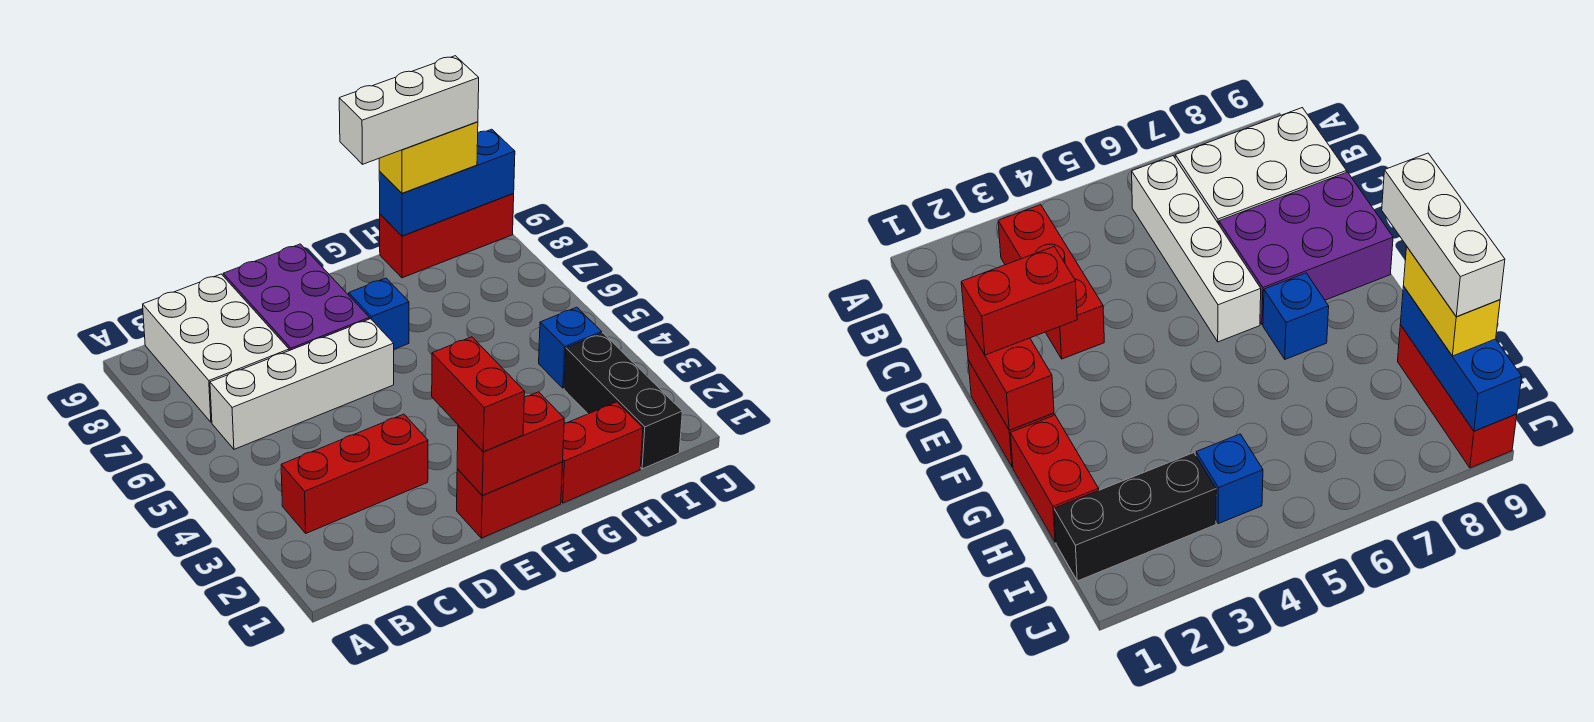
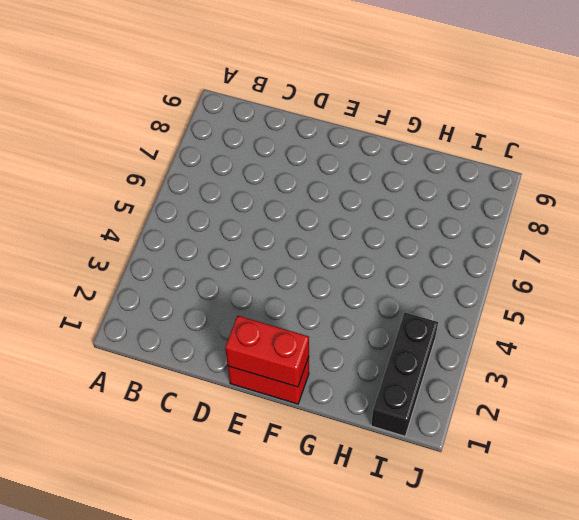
none -> red 1x3 brick [281,414,428,533]
none -> white 1x4 brick [210,319,394,449]
none -> white 2x3 brick [143,274,289,422]

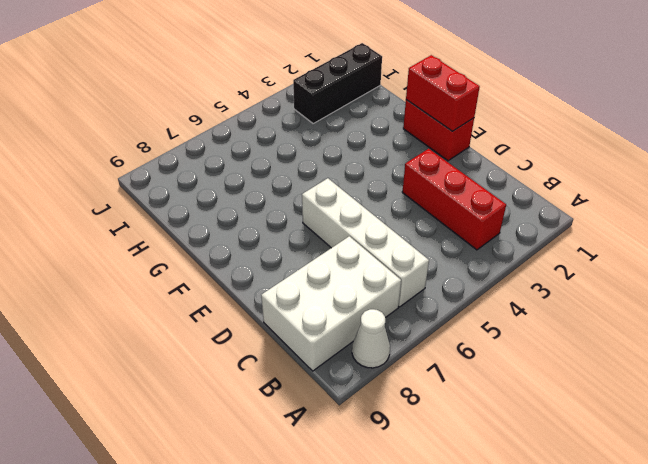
white 1x1 cone [352,309,390,368] -> none
none -> purple 2x3 brick [223,244,369,351]
none -> blue 1x1 brick [349,278,409,349]
none -> red 1x2 brick [561,402,643,503]

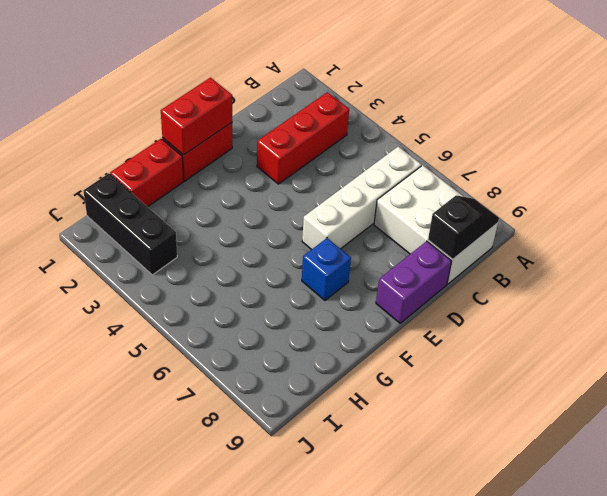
black 1x2 slope [428,195,499,259] -> none
purple 1x2 brick [376,241,451,323] -> purple 2x3 brick [223,244,369,351]
none -> red 1x3 brick [380,193,514,278]
none -> blue 1x1 brick [539,307,602,388]
none -> blue 1x3 brick [379,129,515,236]

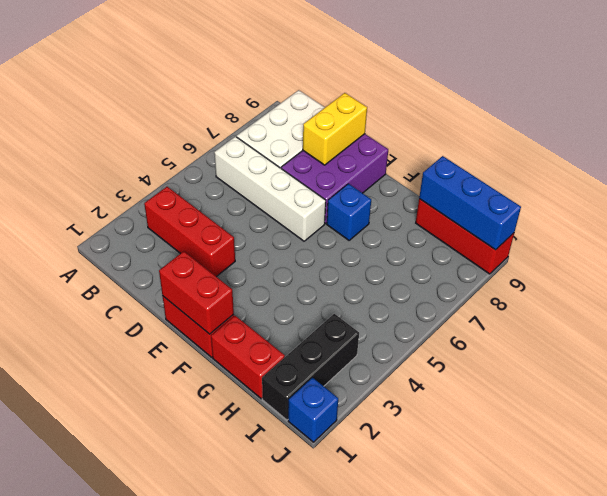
yellow 1x2 brick [303,93,367,165] -> yellow 1x2 brick turned to [379,122,478,193]
blue 1x1 brick [288,378,338,442] -> blue 1x1 brick moved to [539,307,602,388]
none -> red 1x2 brick [432,337,525,452]
none -> white 1x3 brick [339,56,479,164]

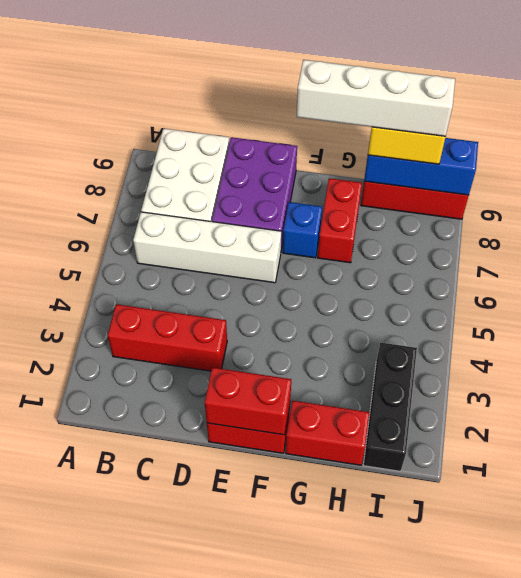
white 1x4 brick [297,60,455,136] -> white 1x3 brick [339,56,479,164]
red 1x2 brick [318,178,362,263] -> red 1x2 brick moved to [432,337,525,452]
none -> blue 1x1 brick [539,307,602,388]

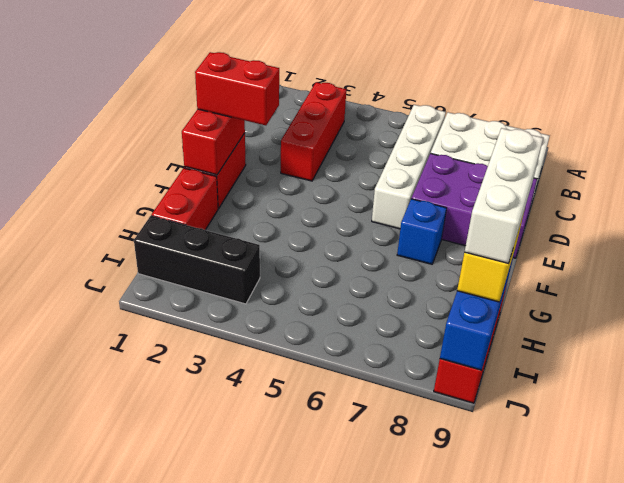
none -> blue 1x1 brick [539,307,602,388]

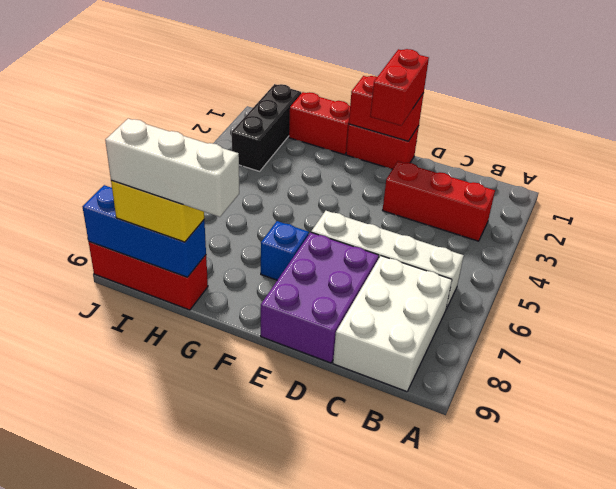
none -> blue 1x1 brick [539,307,602,388]

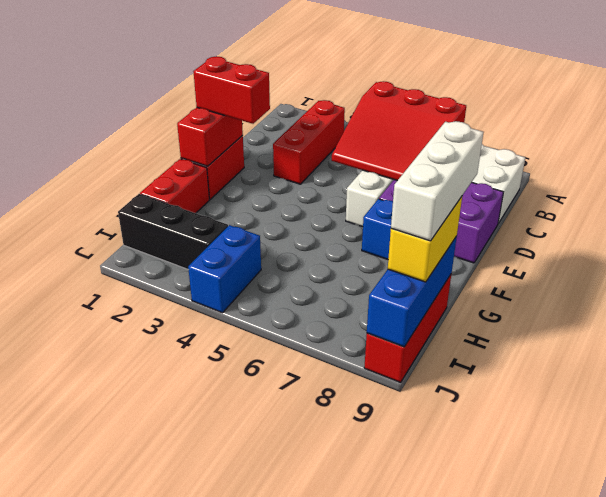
red 3x3 slope [332,81,466,181] -> none
blue 1x2 brick [188,225,261,313] -> blue 1x1 brick [539,307,602,388]

